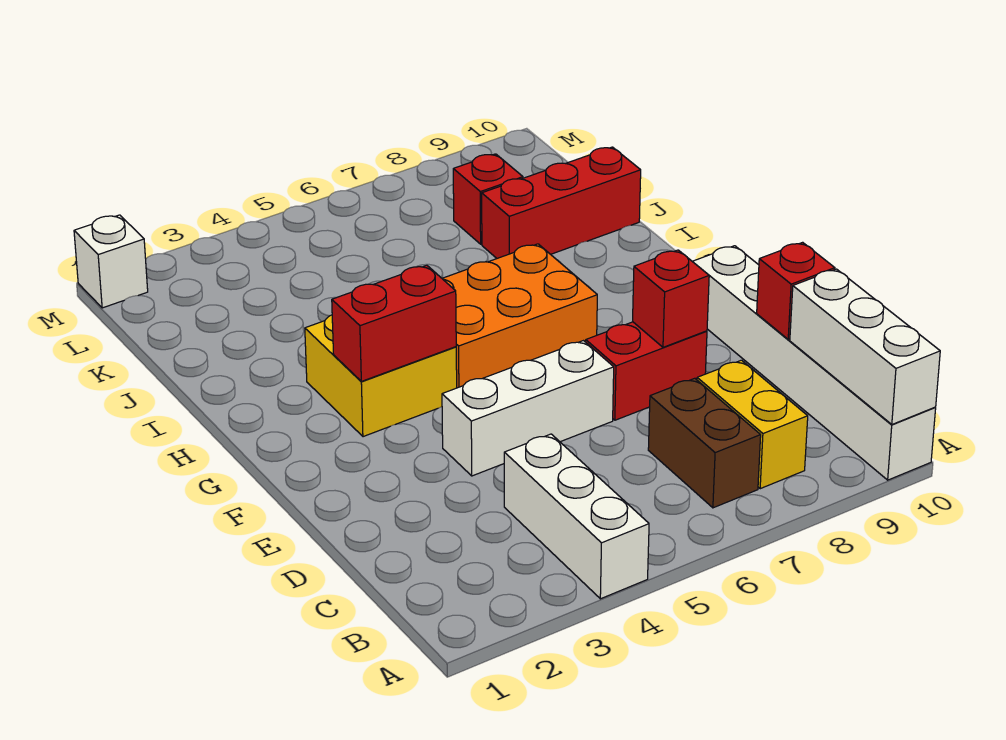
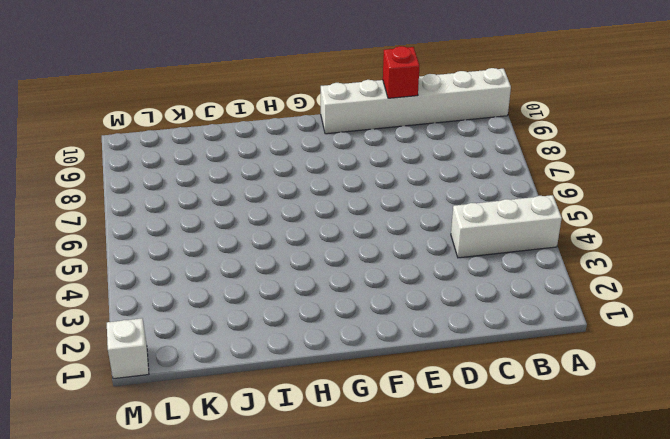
none -> brown 1x2 brick [648,378,761,508]
none -> yellow 1x2 brick [697,360,808,489]
none -> white 1x3 brick [442,341,614,476]

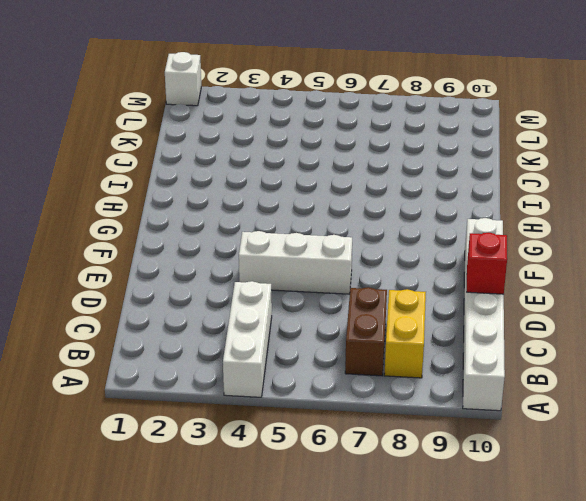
none -> red 1x2 brick [586,322,707,420]
none -> yellow 2x2 brick [305,315,457,437]
none -> orange 2x3 brick [442,244,597,388]

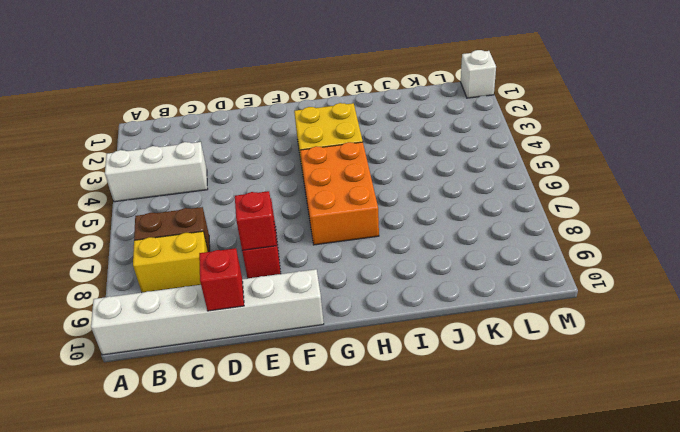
none -> white 1x3 brick [442,341,614,476]
none -> red 1x3 brick [482,147,641,258]
none -> red 1x1 brick [453,154,523,244]

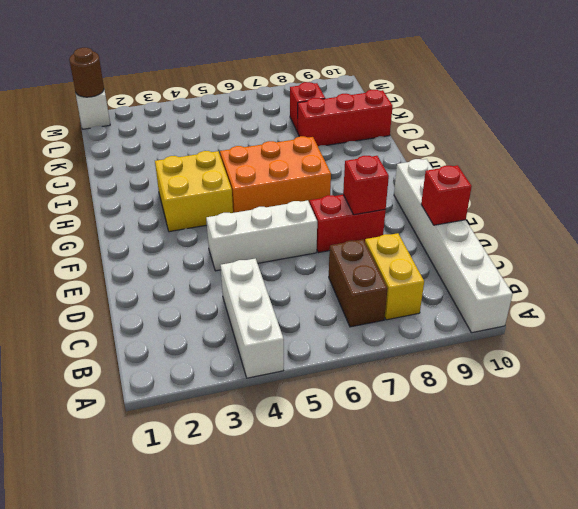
brown 1x1 round brick [69,48,104,97] -> none
none -> white 1x3 brick [790,269,940,424]
none -> red 1x2 brick [332,265,456,381]

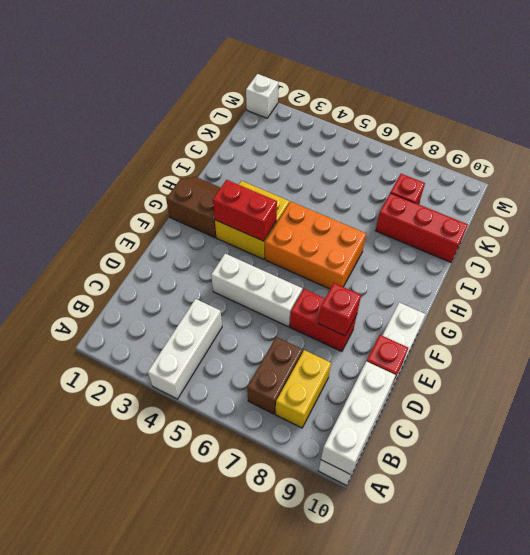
brown 2x2 slope [166,177,221,238] -> none

